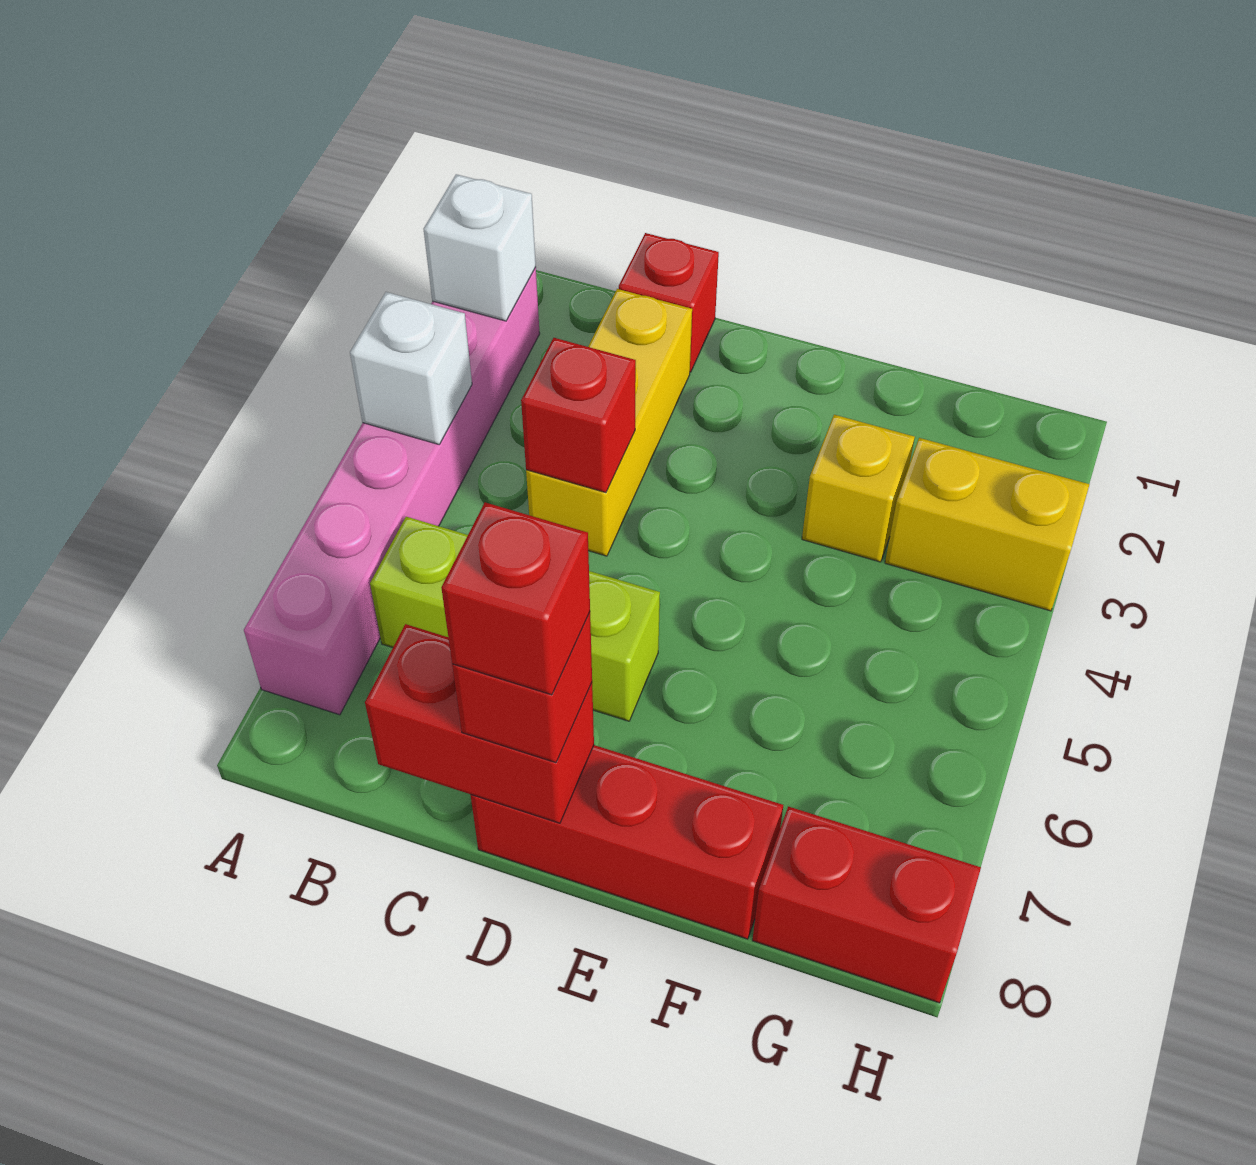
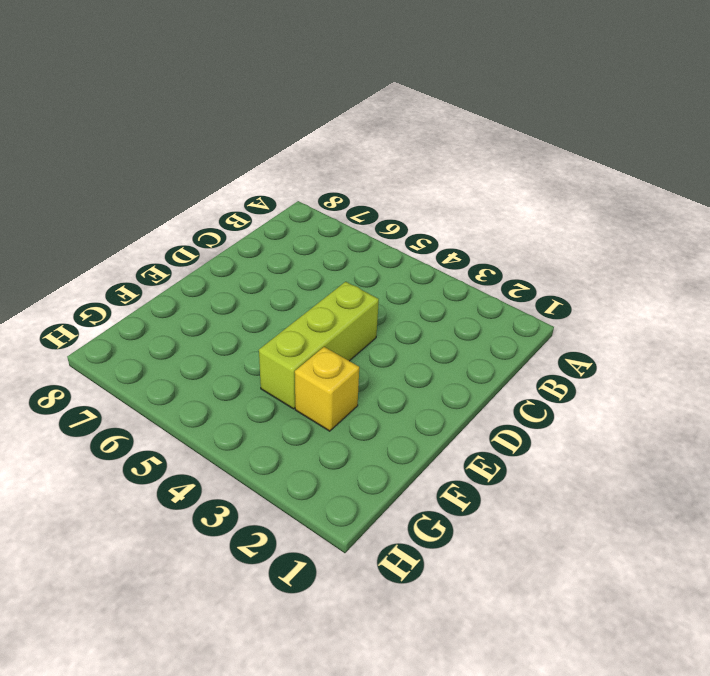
lime 1x3 brick [259,282,379,409] -> lime 1x3 brick moved to [370,517,660,721]
none -> pink 1x6 brick [244,267,540,715]
none -> red 1x1 brick [619,233,719,372]
none -> yellow 1x3 brick [526,289,692,556]

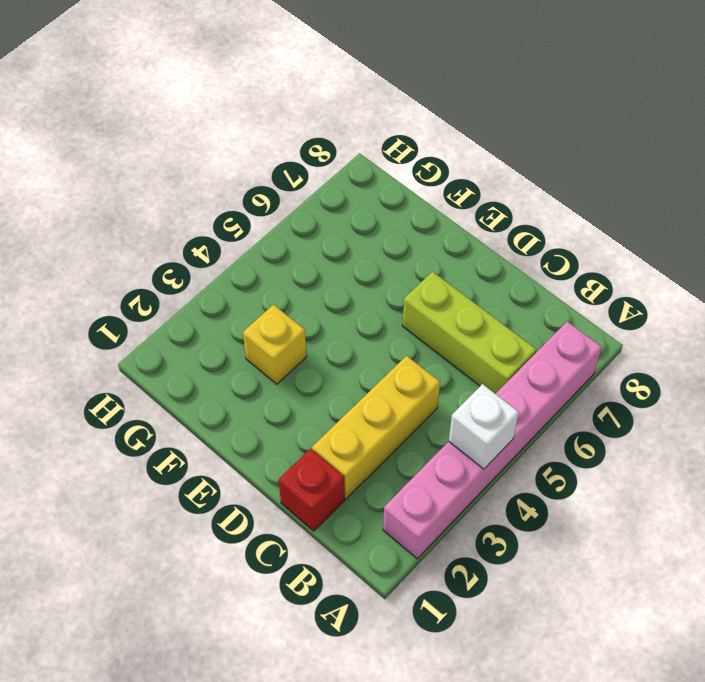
none -> red 1x3 brick [471,745,783,939]
none -> yellow 1x2 brick [885,438,1090,611]
none -> red 1x2 brick [752,806,981,1003]

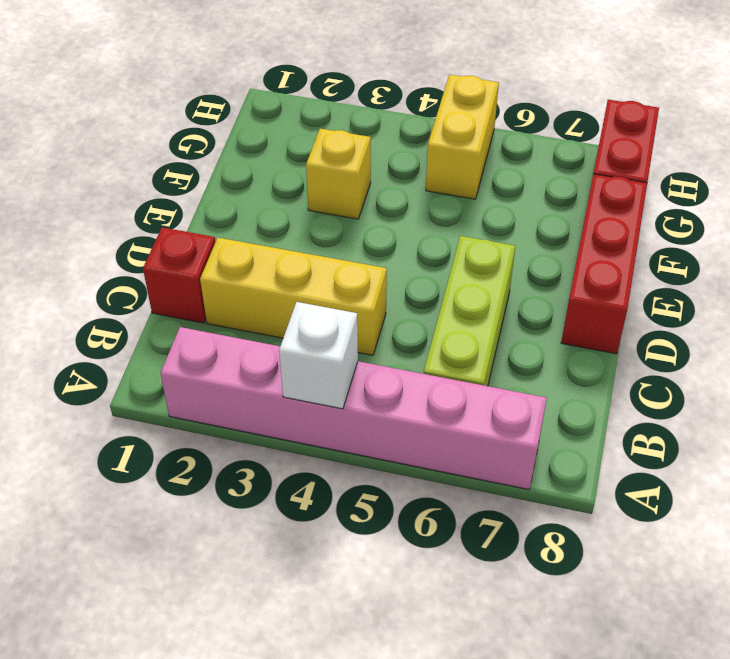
yellow 1x2 brick [426,75,499,199] -> yellow 1x2 brick moved to [885,438,1090,611]
none -> white 1x1 brick [424,174,536,321]
none -> red 1x1 brick [521,338,636,493]
none -> red 1x2 brick [365,624,594,823]

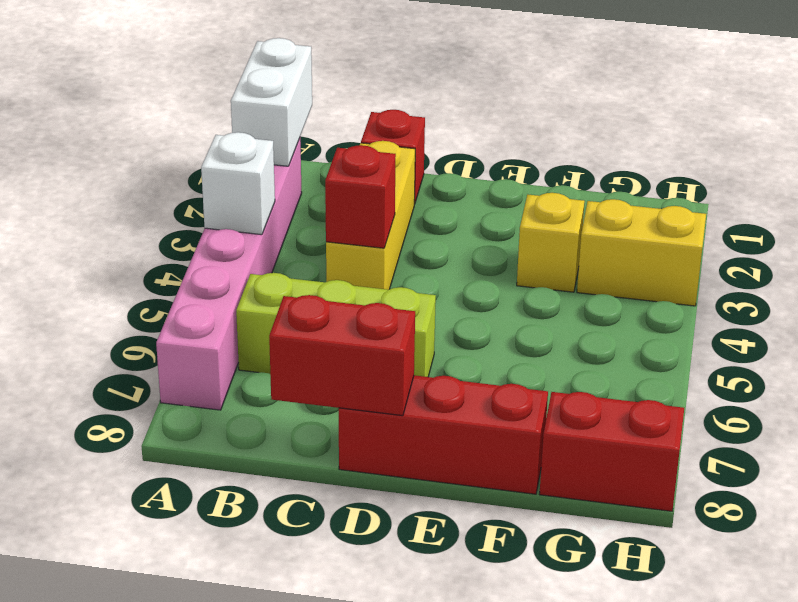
white 1x2 brick [231,38,312,166] -> white 1x1 brick [424,174,536,321]
none -> red 1x1 brick [452,612,592,763]
none -> red 1x1 brick [441,502,590,695]

